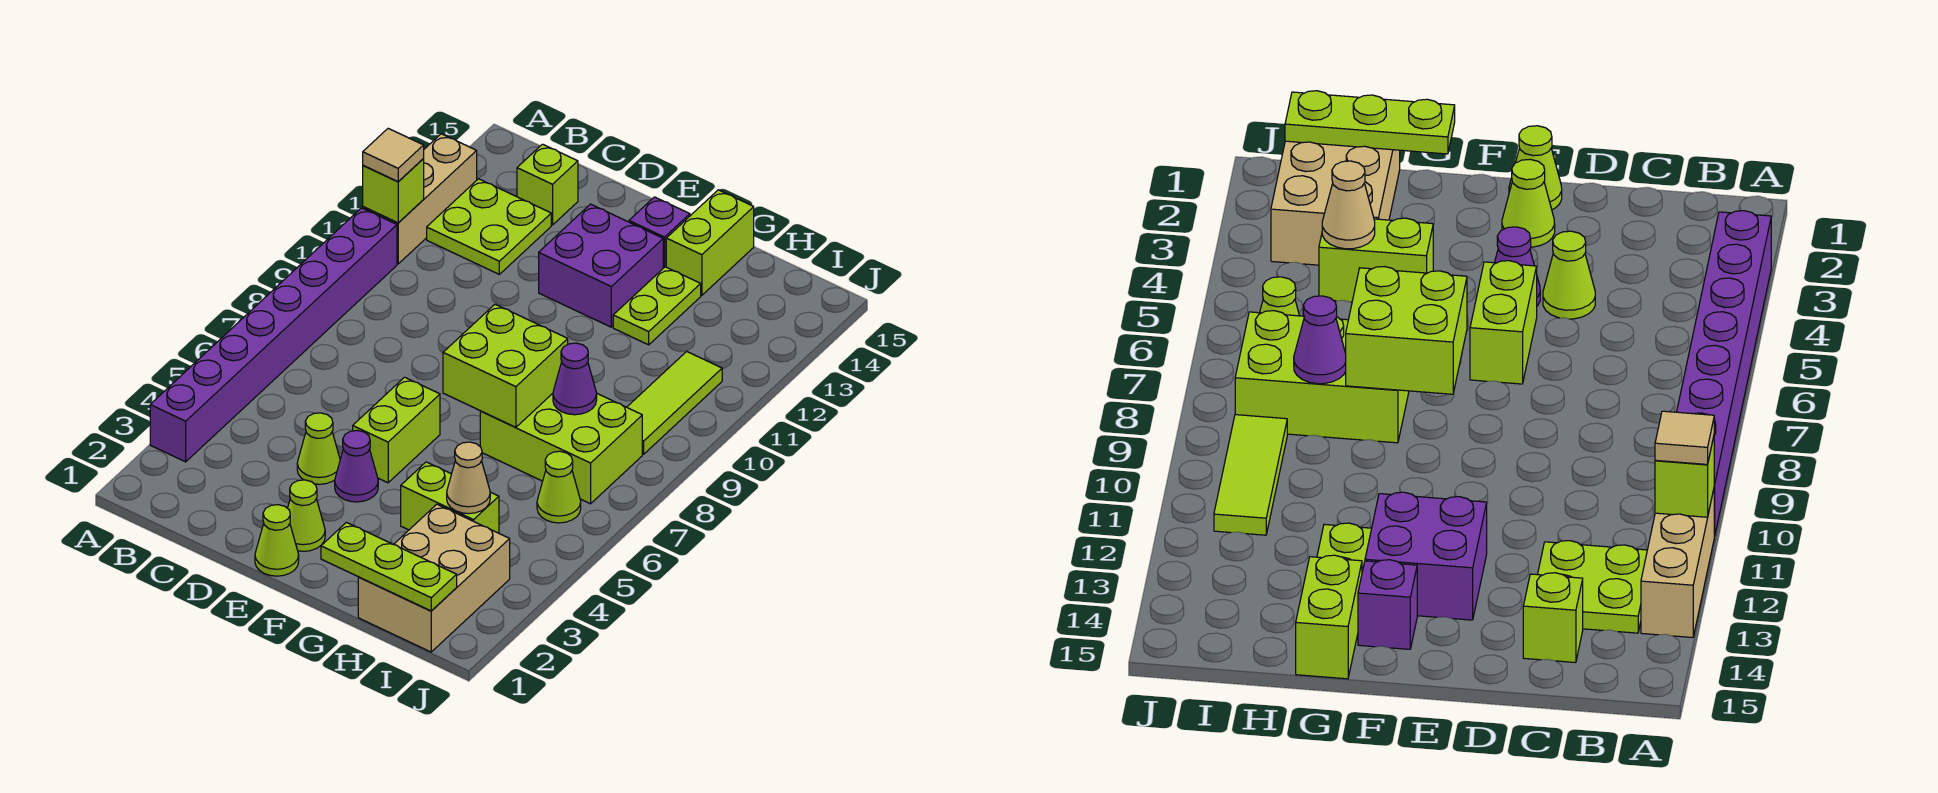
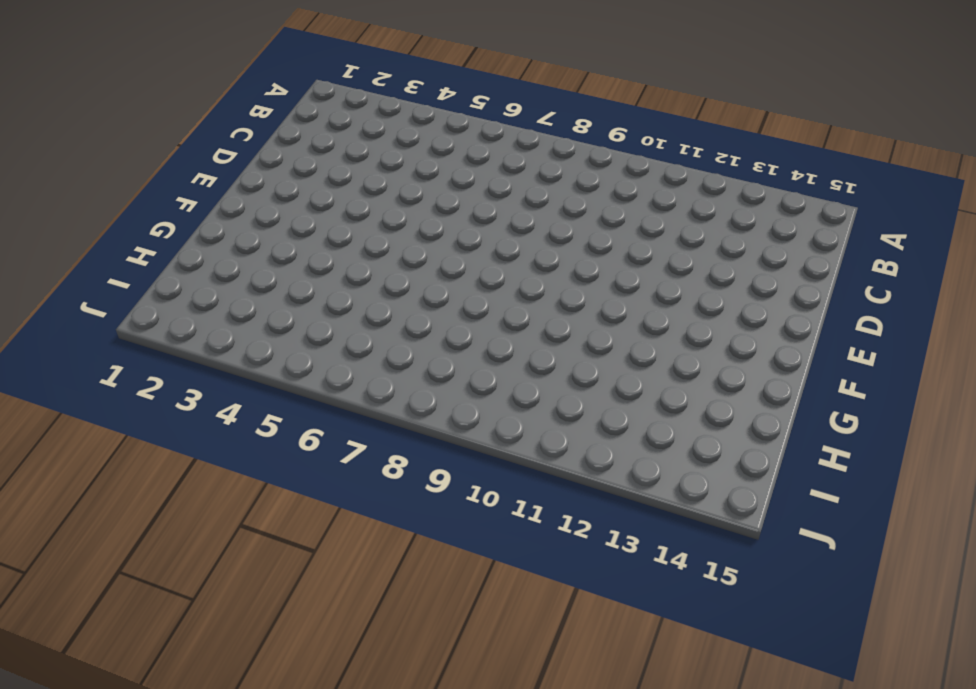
none -> purple 1x8 brick [150,208,397,462]
none -> tan 1x3 brick [363,134,477,264]
none -> lime 2x2 plate [427,179,551,274]

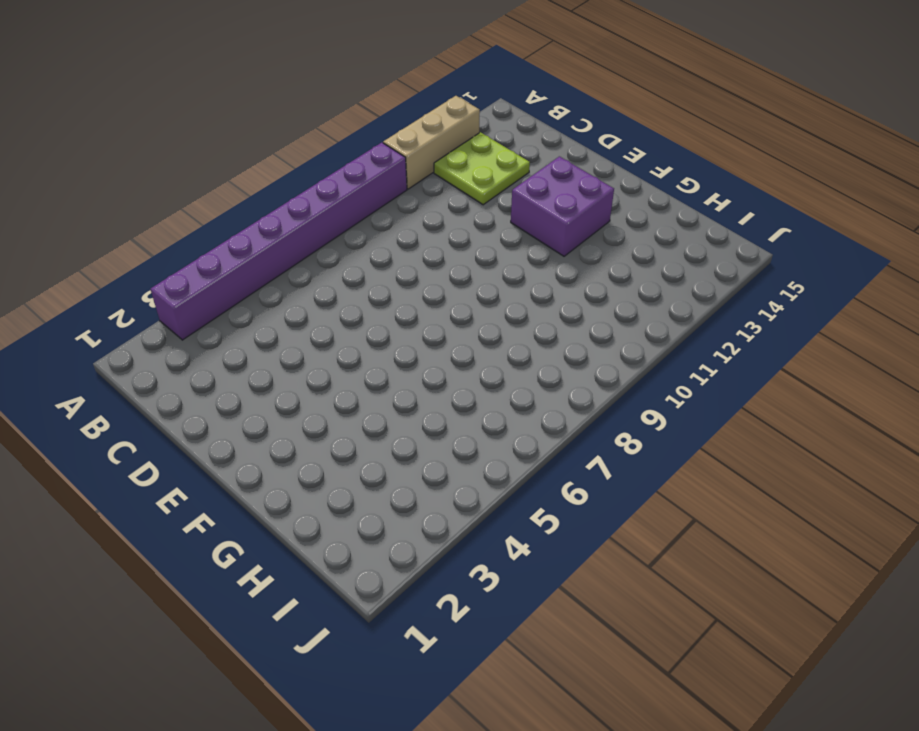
none -> lime 1x1 brick [517,144,578,225]
none -> lime 1x1 cone [297,413,340,484]
none -> lime 1x1 cone [255,505,299,576]

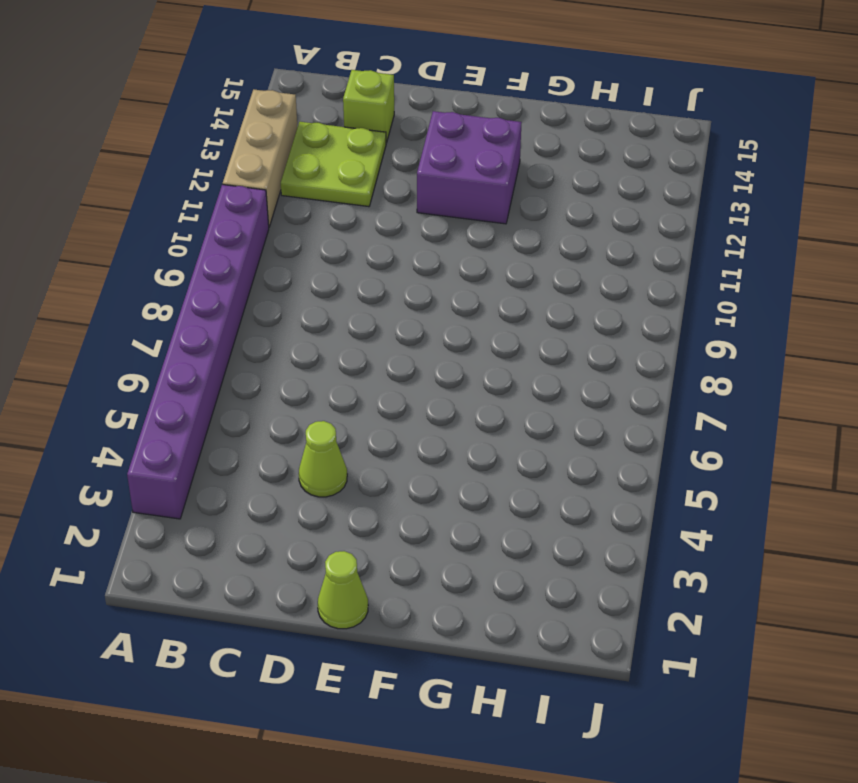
none -> lime 1x1 cone [288,480,325,551]
none -> purple 1x1 cone [335,430,378,502]
none -> lime 1x2 brick [353,377,440,483]

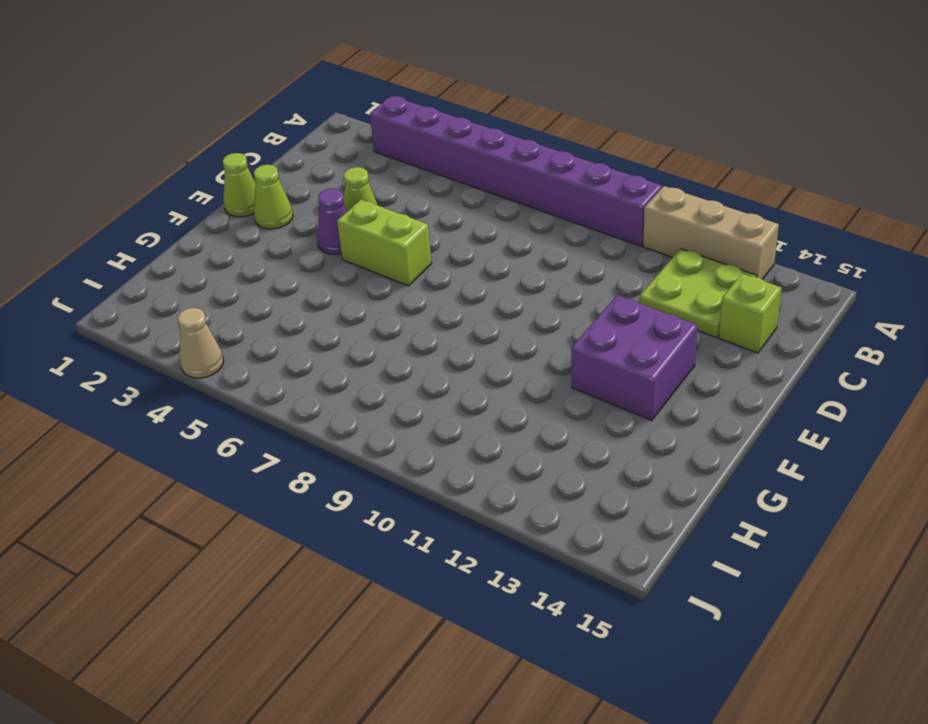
tan 1x1 cone [178,308,223,378] -> tan 1x1 cone moved to [447,442,490,514]
none -> purple 1x1 brick [629,197,690,268]
none -> lime 1x2 brick [401,462,499,533]
none -> lime 2x3 brick [480,394,642,504]

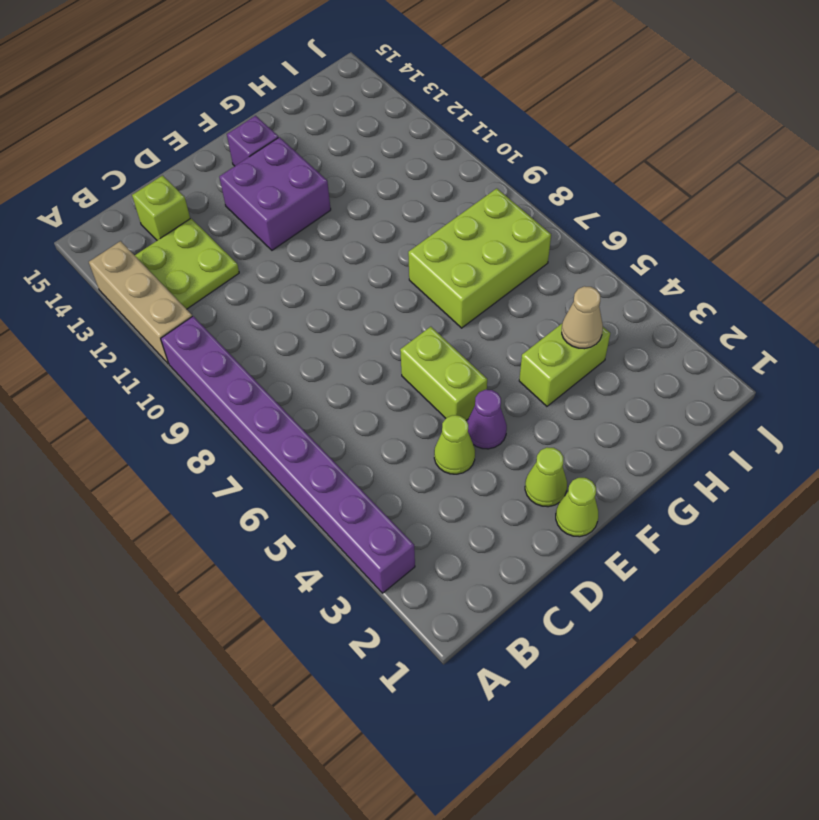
none -> lime 1x2 plate [613,267,701,345]
none -> lime 1x2 brick [666,190,754,295]
none -> tan 2x3 brick [358,504,510,652]

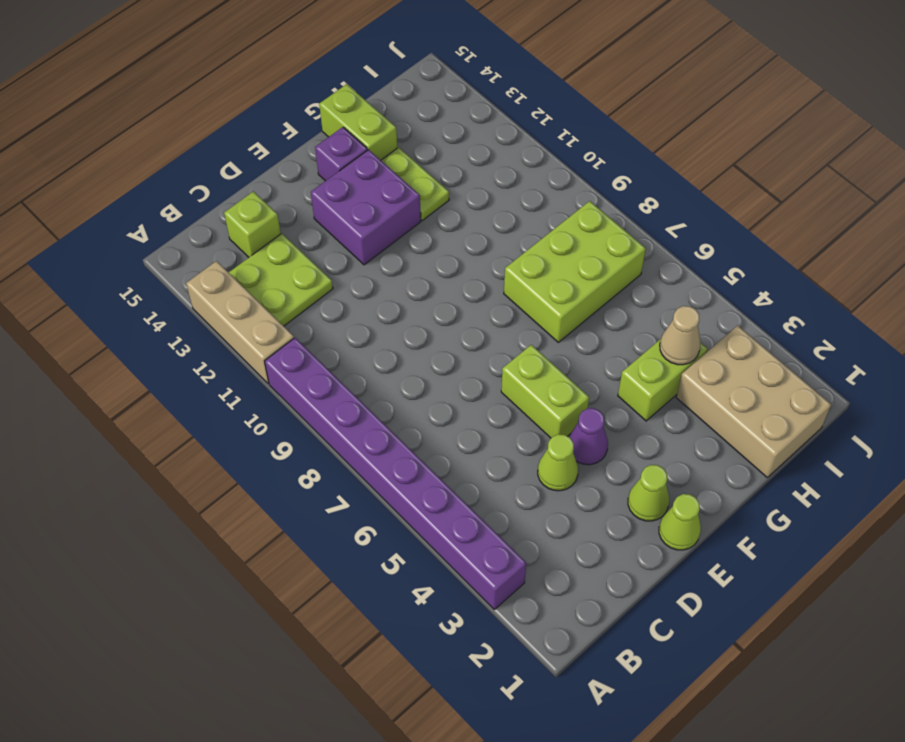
none -> lime 1x1 cone [537,451,581,523]
none -> lime 1x3 tile [627,351,722,454]
none -> lime 1x1 brick [363,159,424,223]

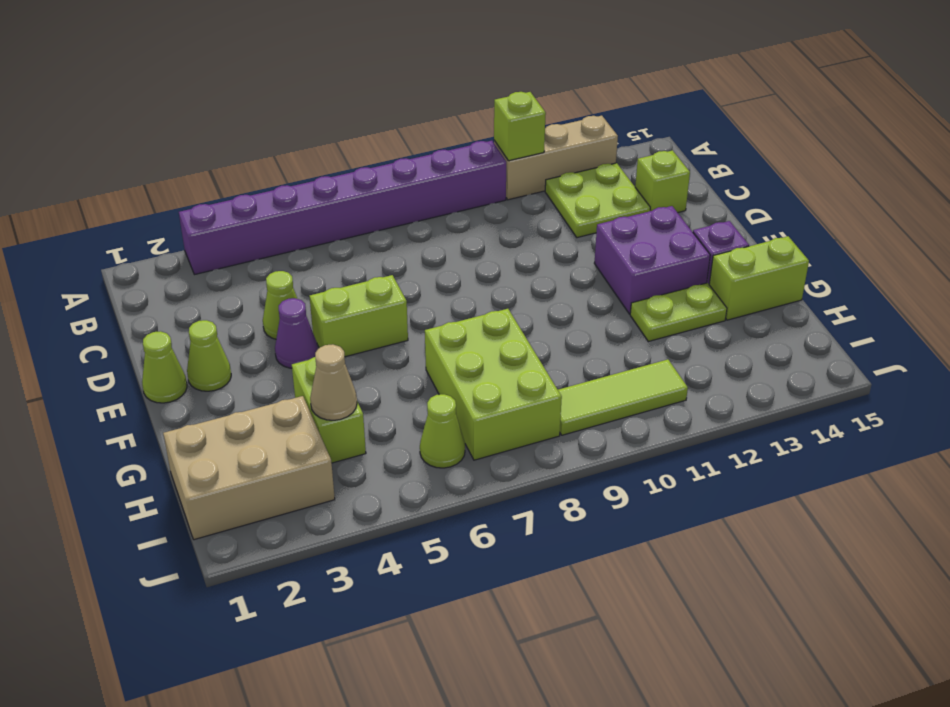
none -> lime 2x2 brick [443,304,568,427]
none -> lime 1x3 plate [321,522,457,611]
none -> purple 1x1 cone [553,343,597,415]

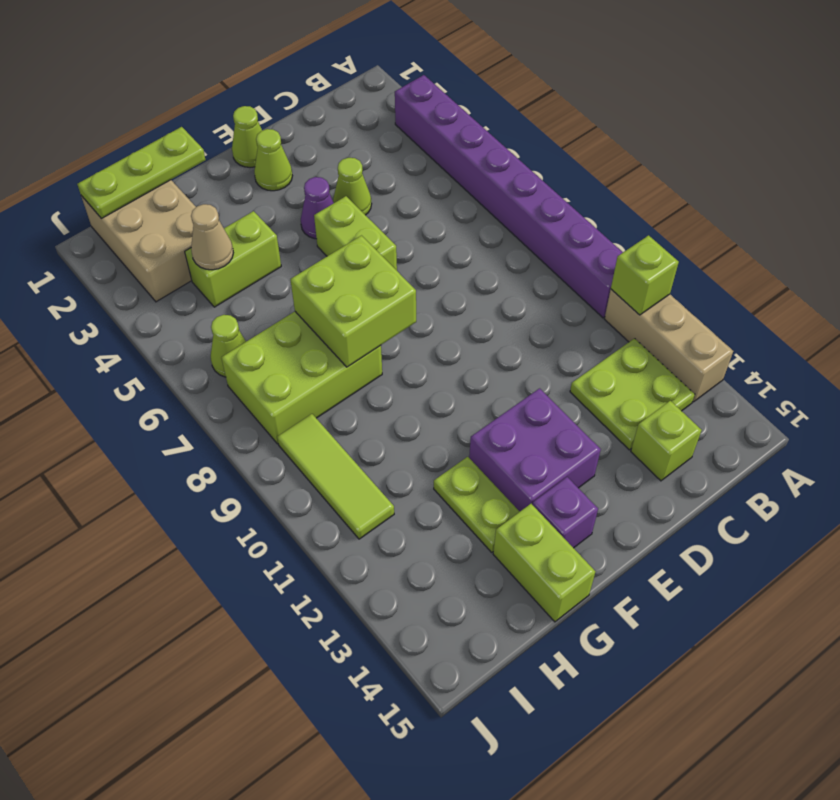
none -> purple 1x1 cone [553,343,597,415]
none -> tan 1x1 tile [363,128,424,182]

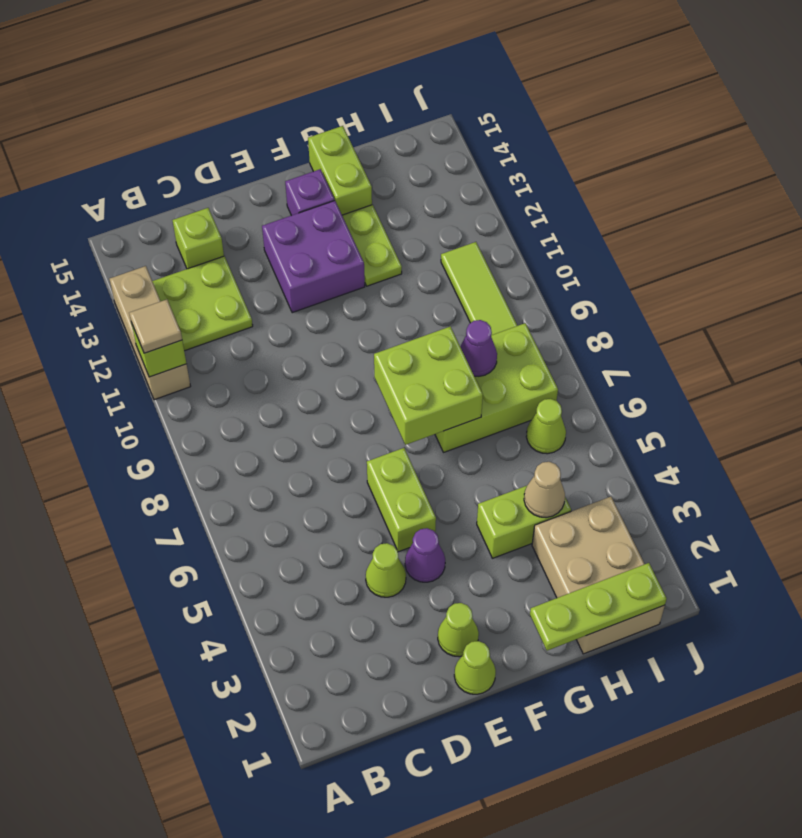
none -> purple 1x8 brick [150,208,397,462]

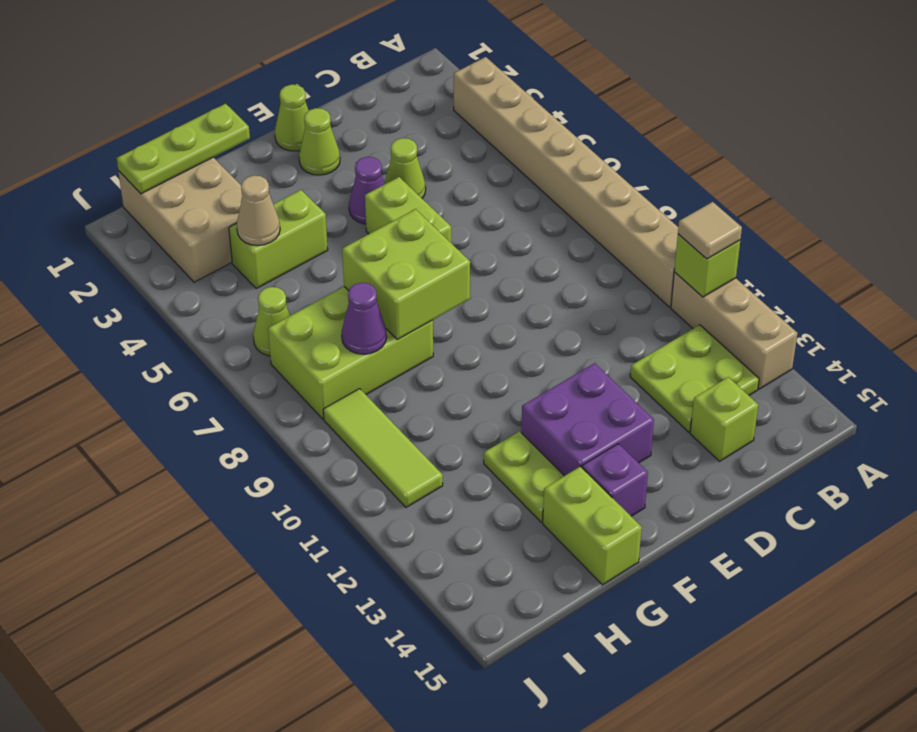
tan 1x8 brick [454,57,678,307] -> purple 1x8 brick [150,208,397,462]

